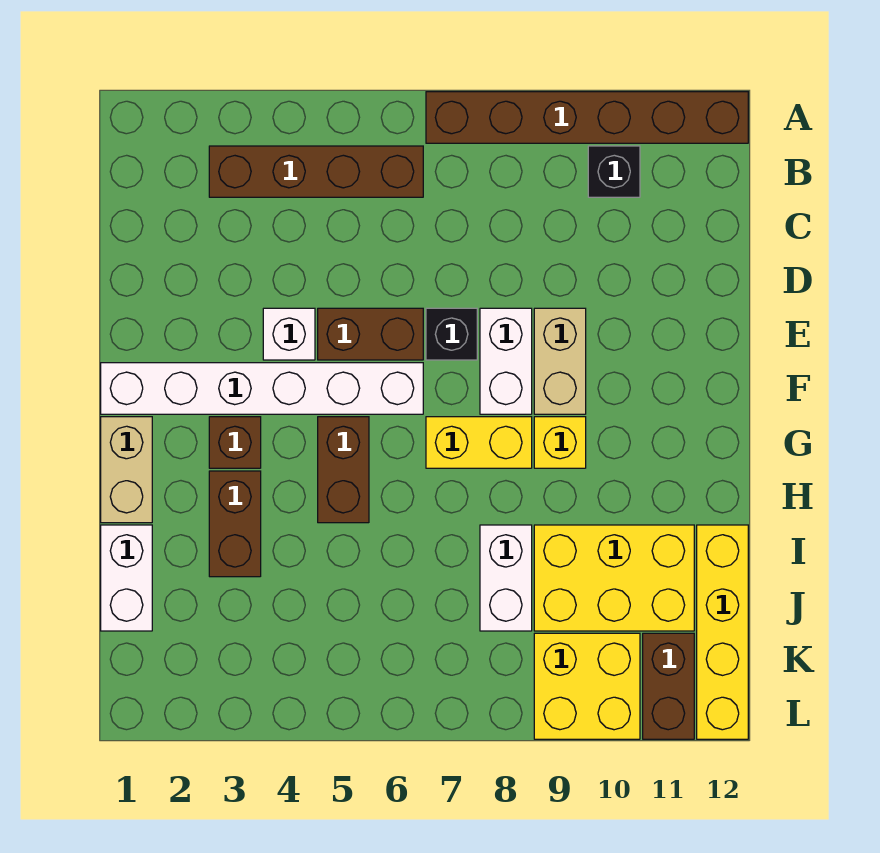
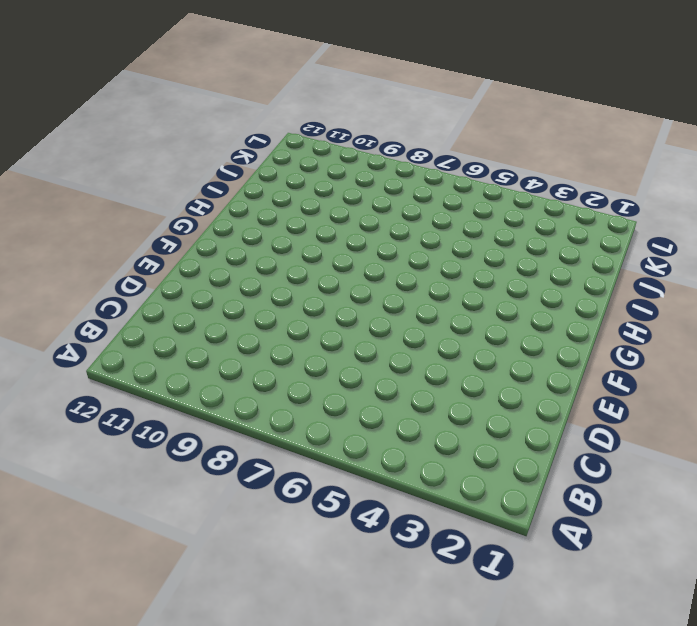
none -> brown 1x6 brick [426,92,748,143]
none -> brown 1x4 brick [209,146,423,197]
none -> black 1x1 brick [588,146,640,197]

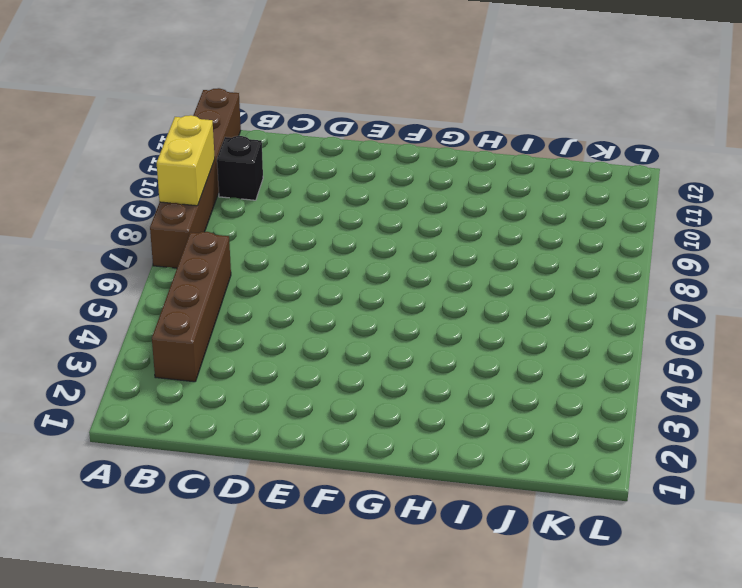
yellow 1x2 brick [157,115,215,206] -> yellow 1x2 brick moved to [426,417,532,468]
none -> white 1x1 brick [263,308,315,360]
none -> brown 1x2 brick [318,308,423,360]
none -> black 1x1 brick [426,308,477,360]

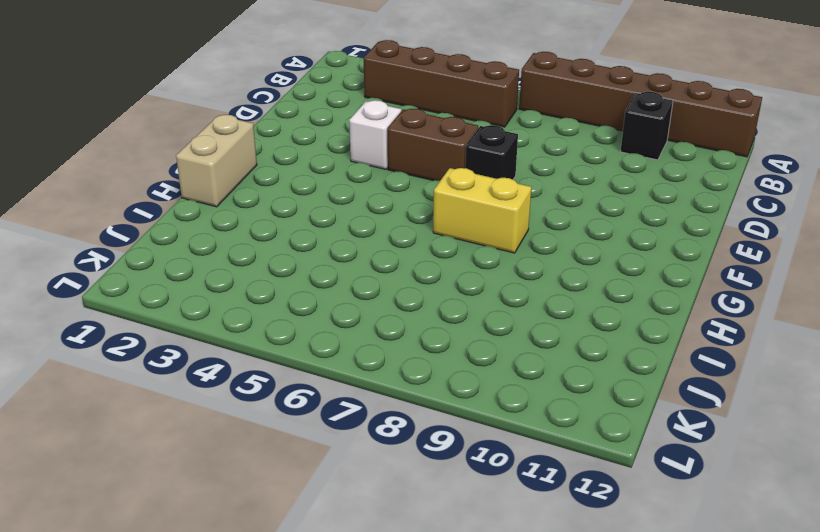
none -> white 1x2 brick [480,308,532,414]
none -> tan 1x2 brick [534,308,586,414]
none -> white 1x6 brick [101,363,423,414]

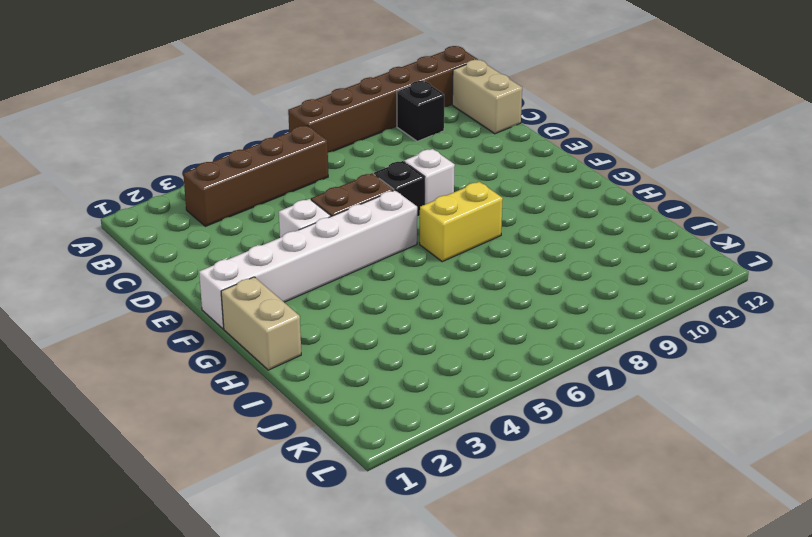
tan 1x2 brick [452,60,522,134] -> tan 1x2 brick moved to [534,308,586,414]
white 1x1 brick [404,149,455,205] -> white 1x2 brick [480,308,532,414]
none -> brown 1x1 brick [209,417,261,468]
none -> brown 1x2 brick [318,417,369,523]
none -> yellow 1x1 brick [534,417,586,468]

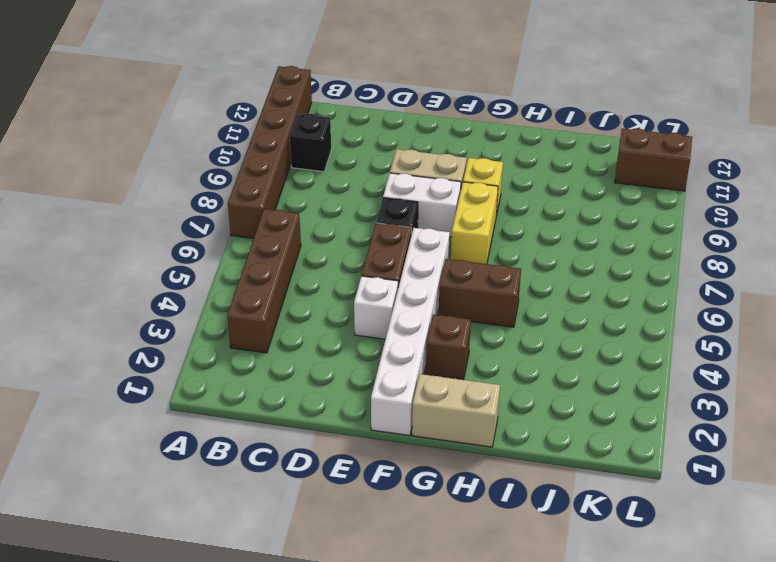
none -> brown 1x2 brick [209,471,261,577]
none -> white 1x2 brick [101,525,152,631]
none -> white 1x2 brick [480,525,532,631]

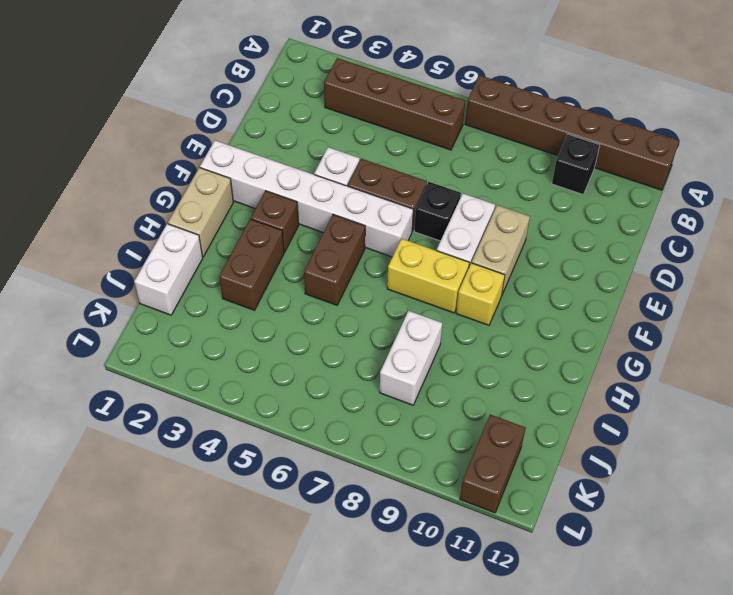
none -> yellow 2x3 brick [534,525,694,631]
none -> yellow 1x4 brick [697,525,748,739]
none -> yellow 2x2 brick [534,633,640,739]

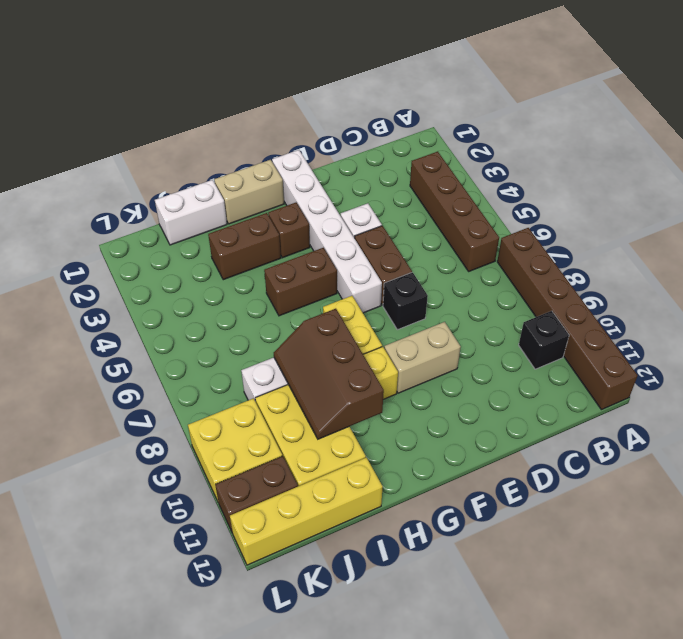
brown 2x3 slope [274,309,384,439] -> none
none -> white 1x2 brick [480,308,532,414]

